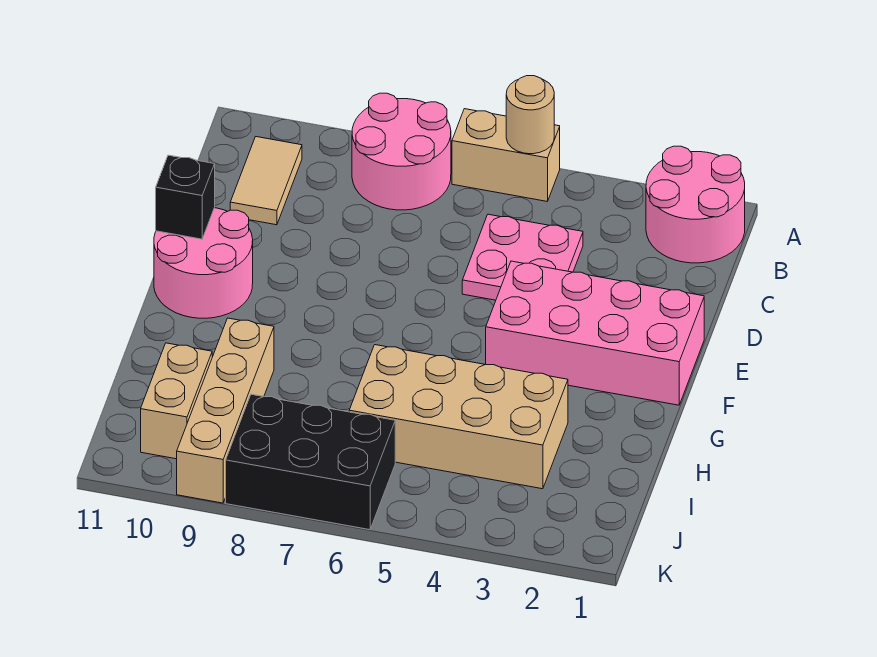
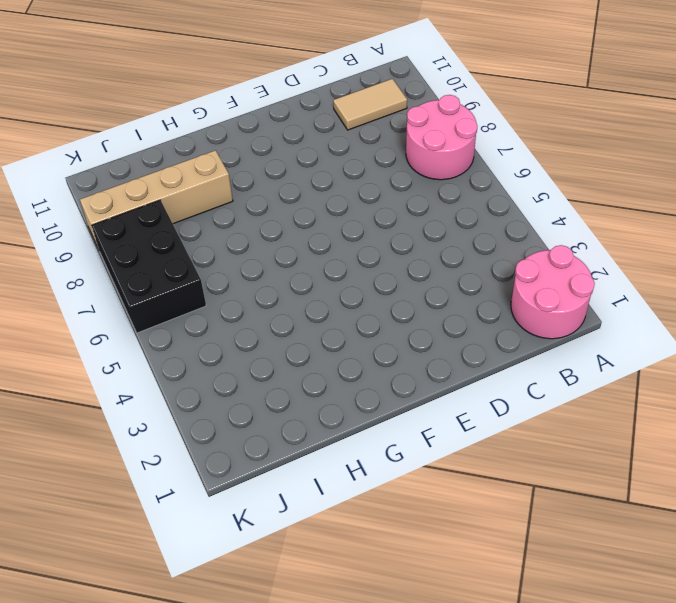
none -> tan 1x2 brick [452,109,560,201]
none -> pink 2x2 plate [462,214,583,300]
none -> pink 2x4 brick [486,261,704,405]

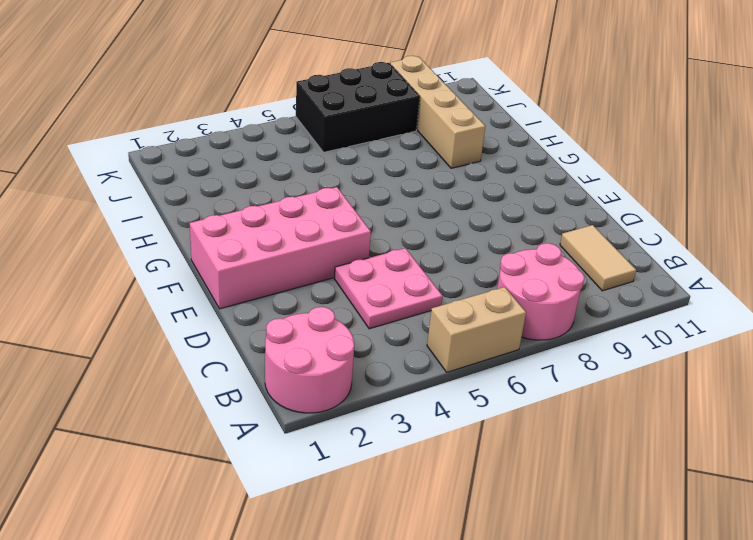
none -> pink 2x2 round brick [154,208,253,318]
none -> tan 2x4 brick [349,345,568,489]
none -> tan 1x2 brick [141,343,212,459]

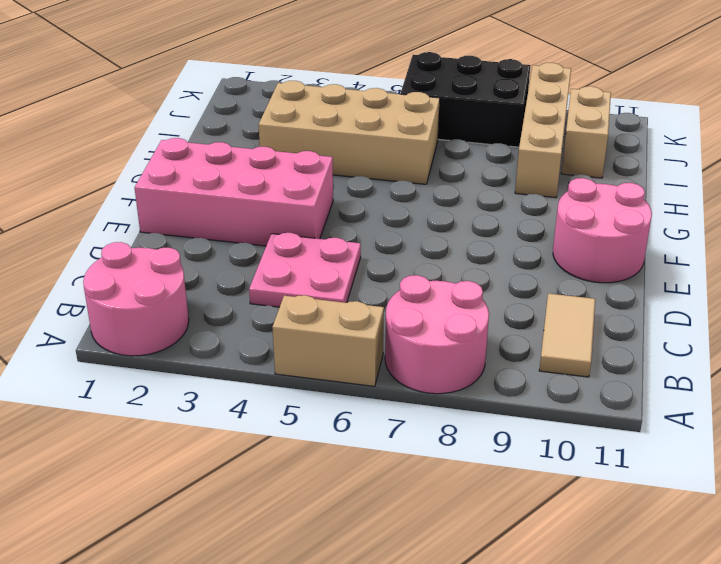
none -> tan 1x1 round brick [506,76,554,154]
none -> black 1x1 brick [156,155,215,239]

